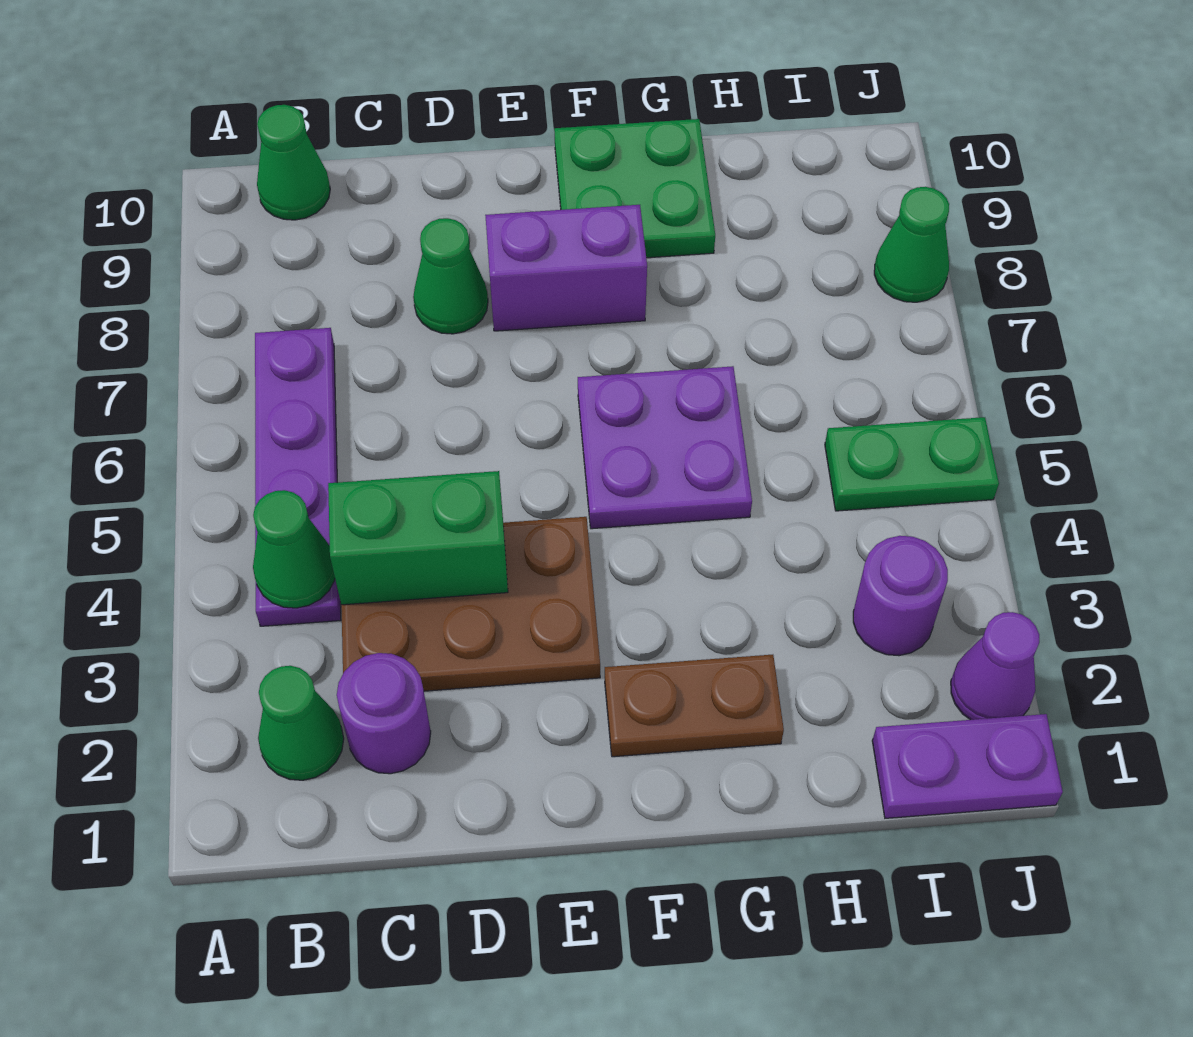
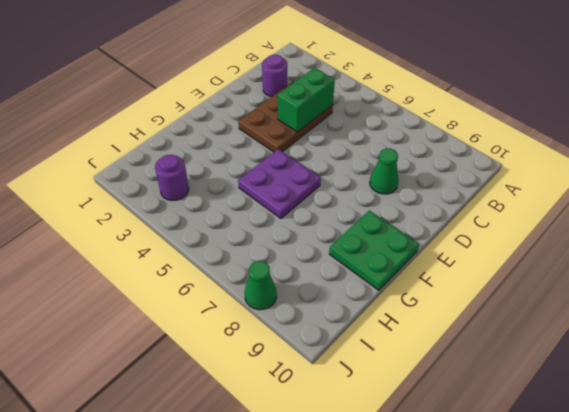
none -> green 1x1 cone [258,666,344,780]
none -> purple 1x4 plate [255,328,341,626]
none -> green 1x1 cone [257,105,330,220]

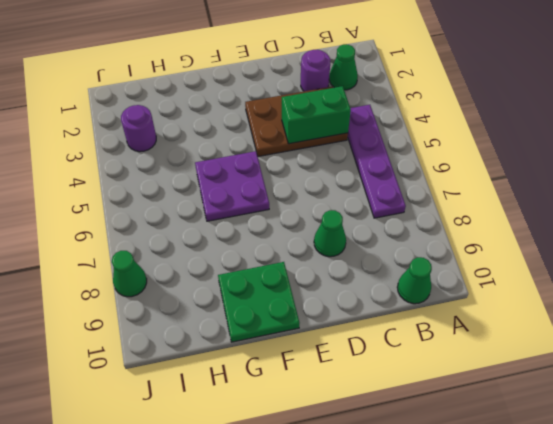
none -> purple 1x2 brick [485,205,647,331]
none -> brown 1x2 plate [605,655,784,757]
none -> purple 1x2 plate [872,714,1063,818]

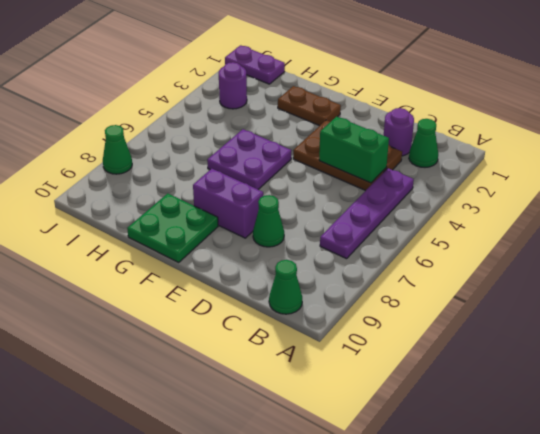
none -> green 1x2 plate [825,417,999,511]
none -> purple 1x1 cone [951,612,1039,720]
none -> green 1x1 cone [253,490,335,608]

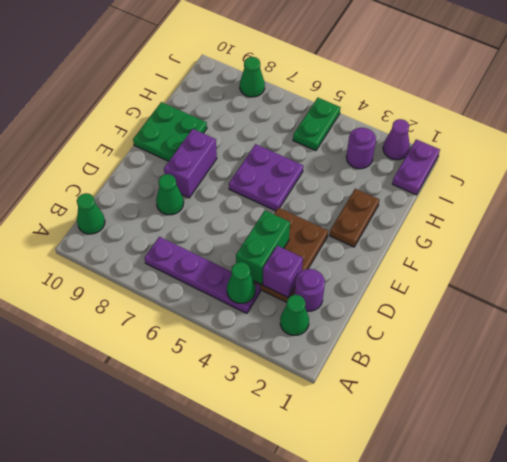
purple 1x1 brick [263,246,303,297] -> none

